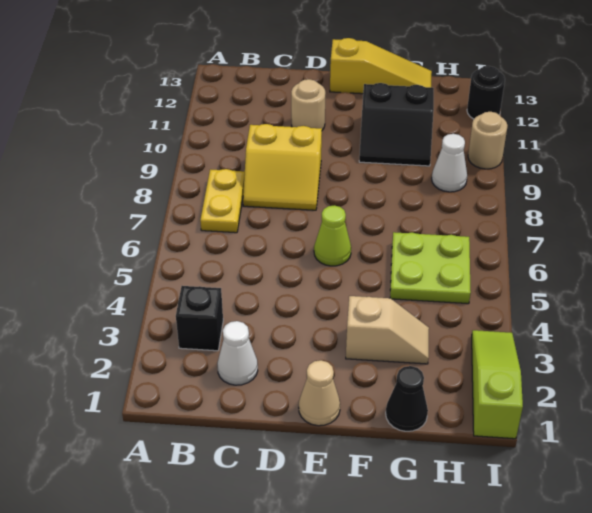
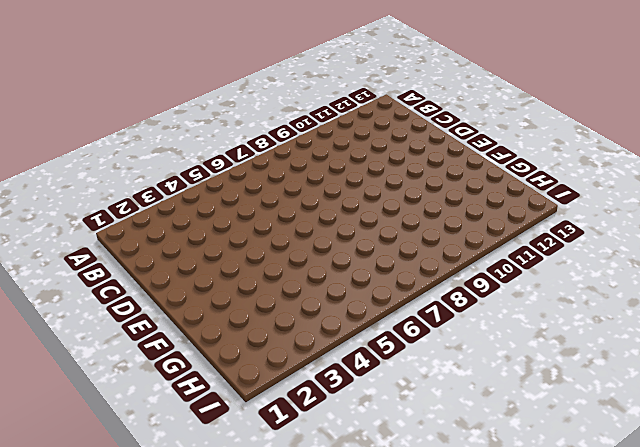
none -> black 1x1 brick [176,286,223,351]
none -> yellow 1x2 plate [200,169,245,233]
none -> white 1x1 cone [217,321,258,385]

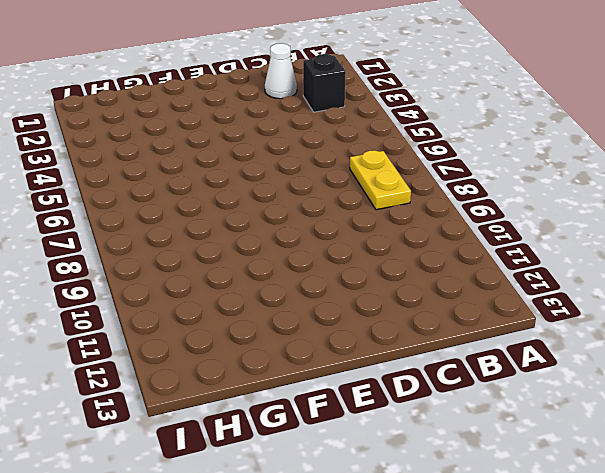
none -> yellow 2x2 slope [243,124,322,210]
none -> tan 1x1 round brick [291,79,325,130]
none -> tan 1x1 cone [299,360,340,426]

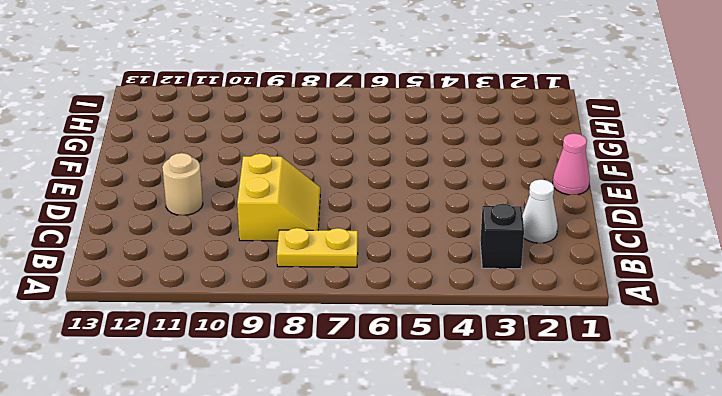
pink 1x1 cone [553,134,590,195] -> tan 1x1 cone [299,360,340,426]
none -> lime 1x1 cone [314,205,351,266]
none -> yellow 1x3 slope [330,38,432,94]
none -> tan 1x2 slope [346,296,429,364]

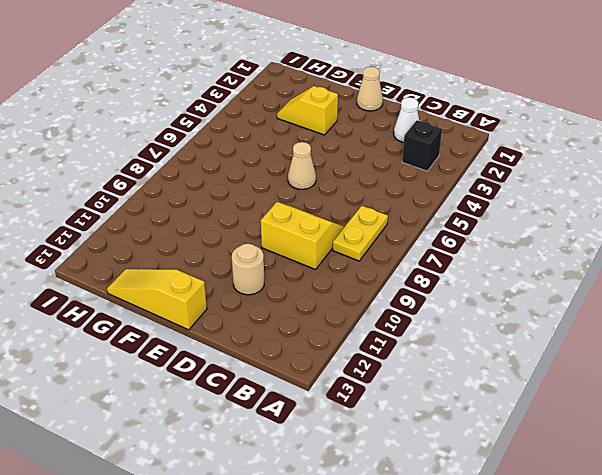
tan 1x1 cone [288,142,316,189] -> lime 1x1 cone [314,205,351,266]
yellow 1x2 slope [277,86,338,135] -> tan 1x2 slope [346,296,429,364]
none -> black 2x2 slope [359,83,434,166]
none -> black 1x1 cone [386,366,428,431]
none -> lime 2x2 plate [390,232,471,304]

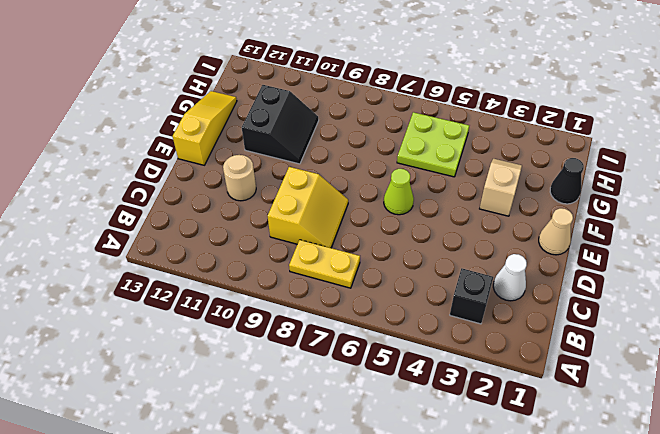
none -> white 1x1 cone [432,134,467,192]
none -> lime 1x3 slope [472,330,523,439]
none -> tan 1x1 round brick [468,112,508,169]

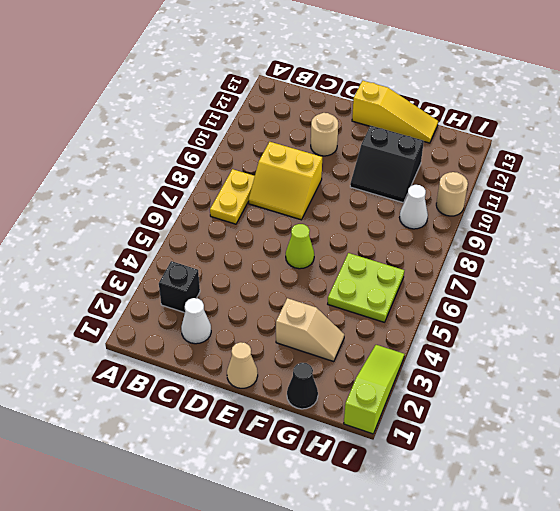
none -> black 1x1 round brick [467,66,505,119]

